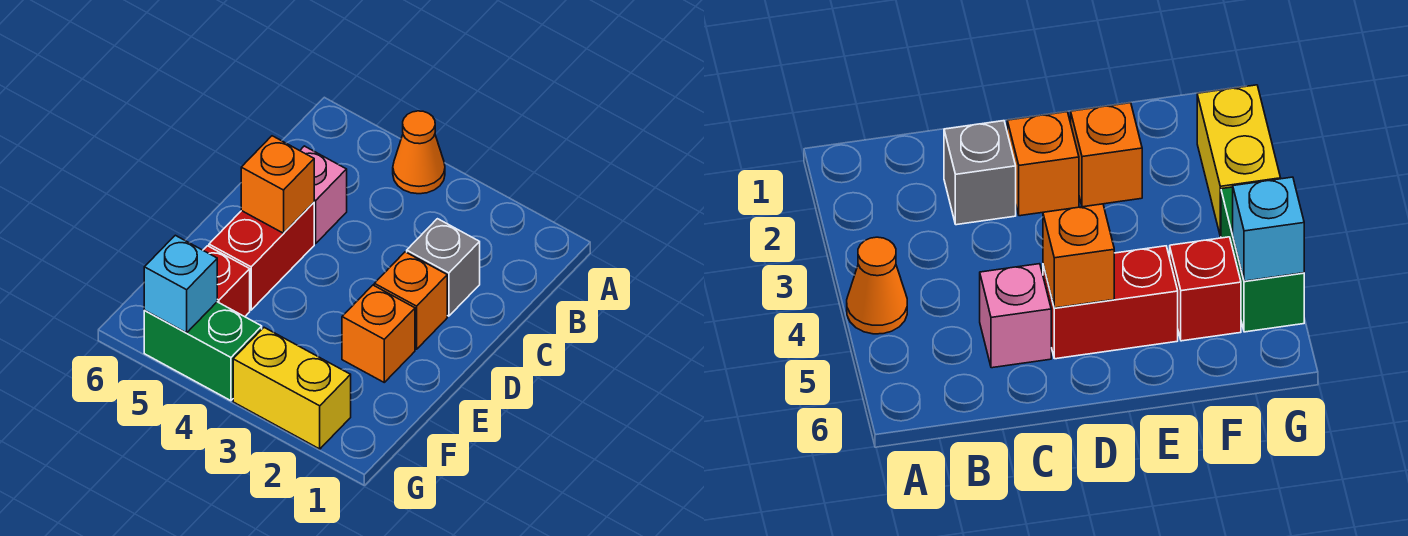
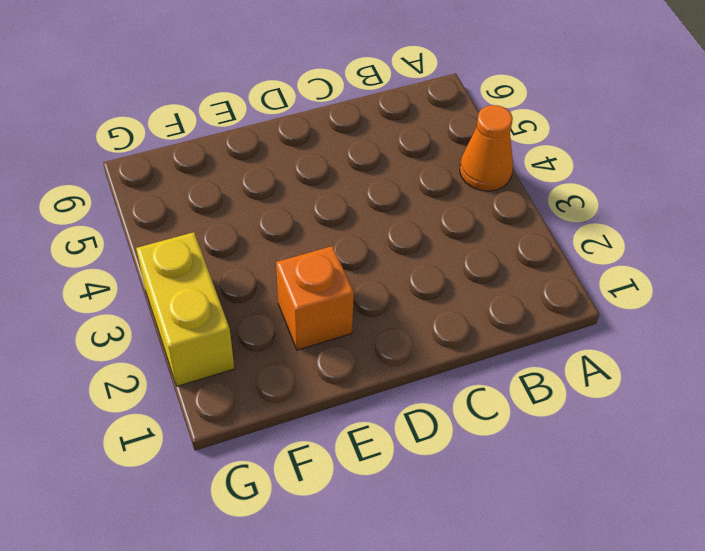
none -> grey 1x1 brick [407,219,480,316]
none -> pink 1x1 brick [300,146,347,244]

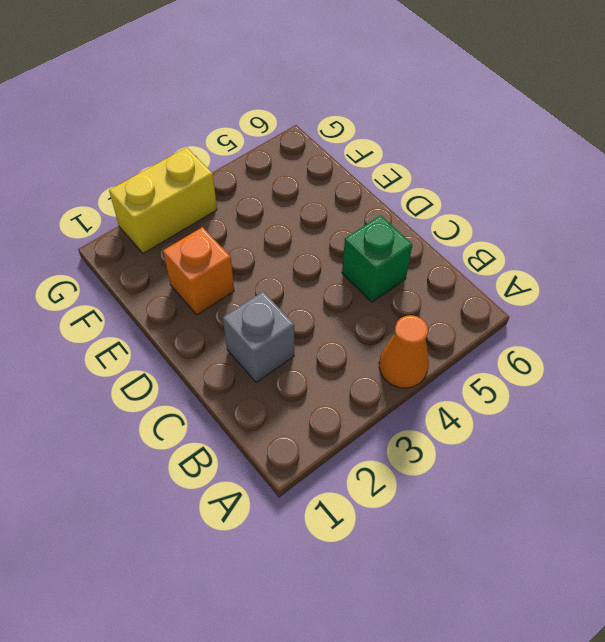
green 1x1 brick [342,215,412,302] -> pink 1x1 brick [300,146,347,244]
none -> orange 1x1 brick [374,252,447,349]
none -> red 1x2 brick [209,203,314,310]

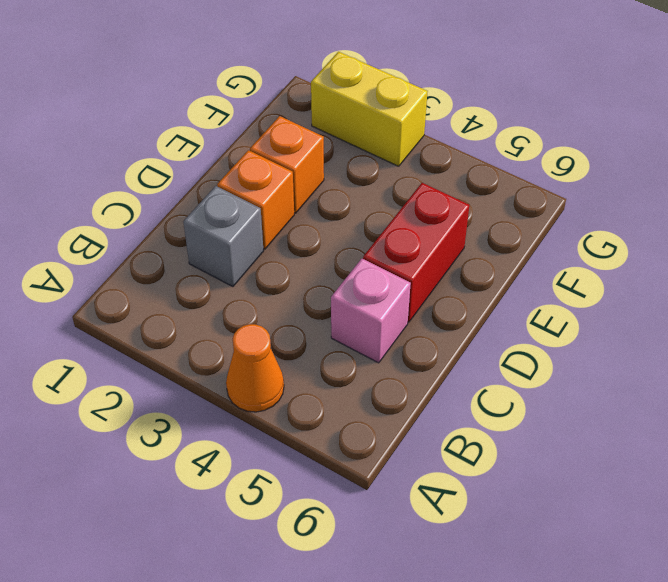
none -> red 1x1 brick [203,246,250,317]
none -> green 1x2 brick [144,302,262,401]

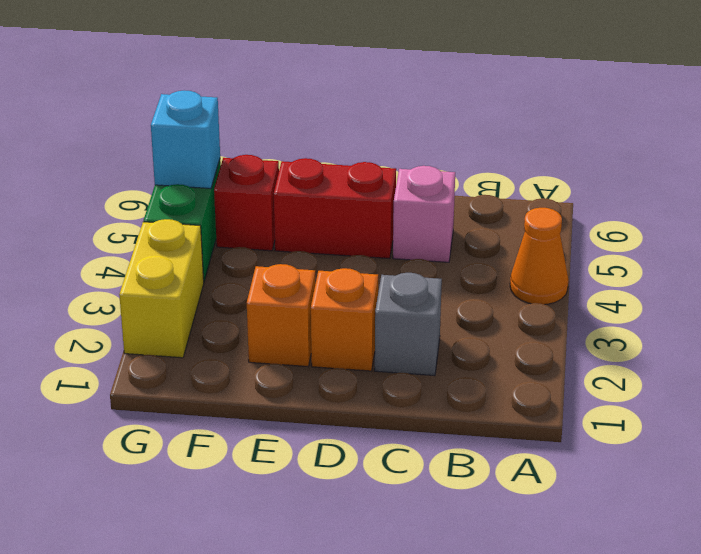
none -> orange 1x1 brick [241,136,314,233]

